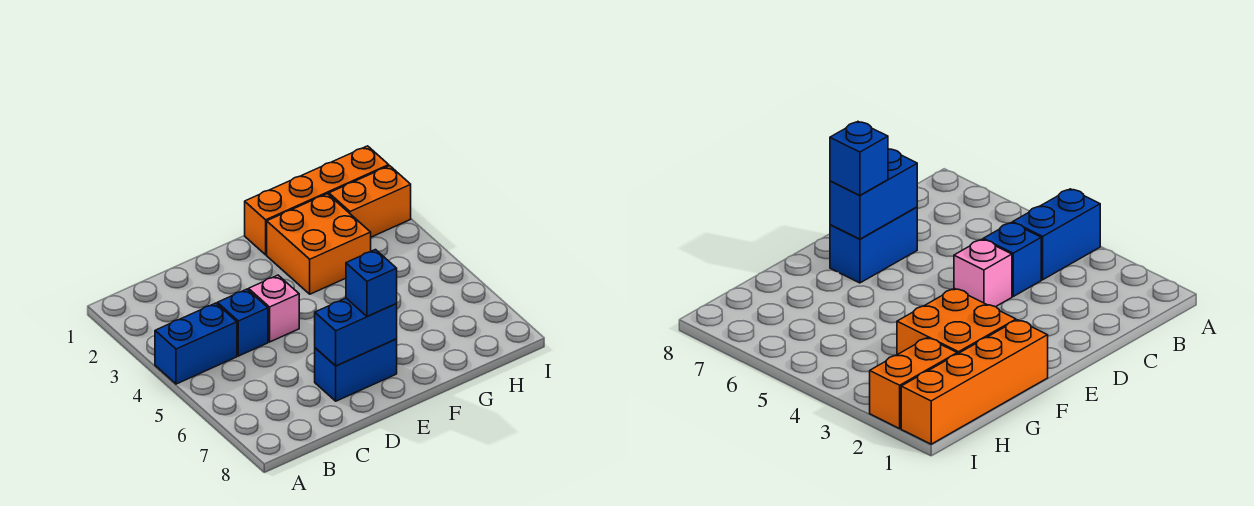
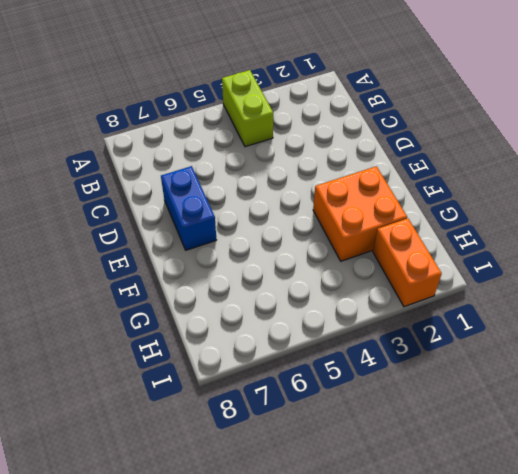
lime 1x2 brick [222,70,273,147] -> blue 1x2 brick [155,303,237,384]
none -> blue 1x1 brick [217,289,268,356]
none -> pink 1x1 brick [249,275,299,342]

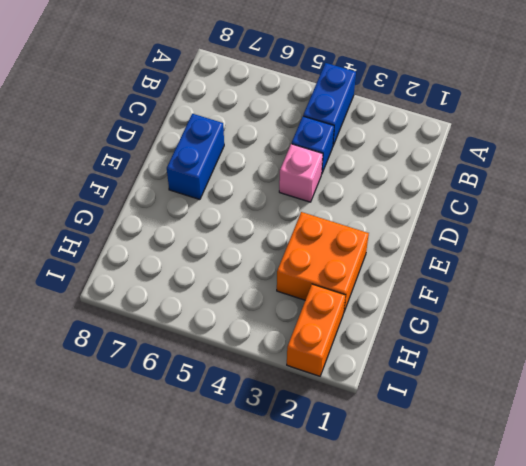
none -> orange 1x4 brick [245,146,389,255]
none -> blue 1x2 brick [315,298,397,366]

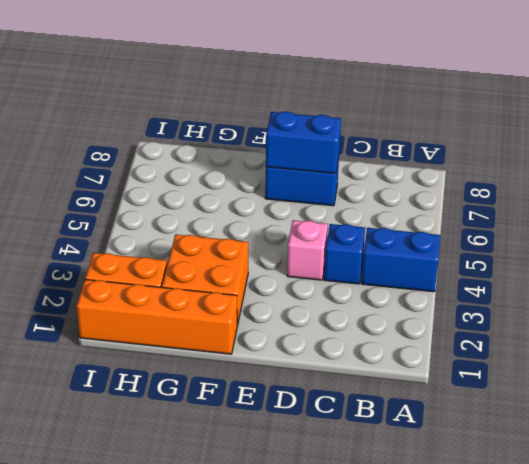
none -> blue 1x1 brick [346,250,397,316]

